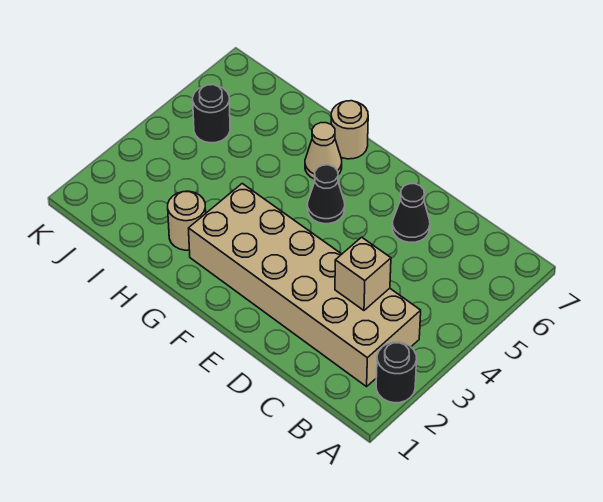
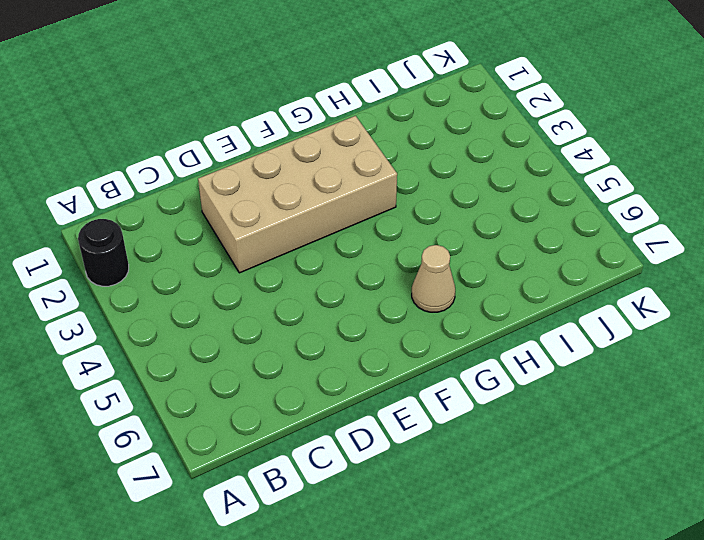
tan 2x4 brick [198,116,397,273] -> tan 2x6 brick [189,184,421,387]
none -> black 1x1 cone [392,184,430,242]
none -> black 1x1 cone [307,165,345,224]

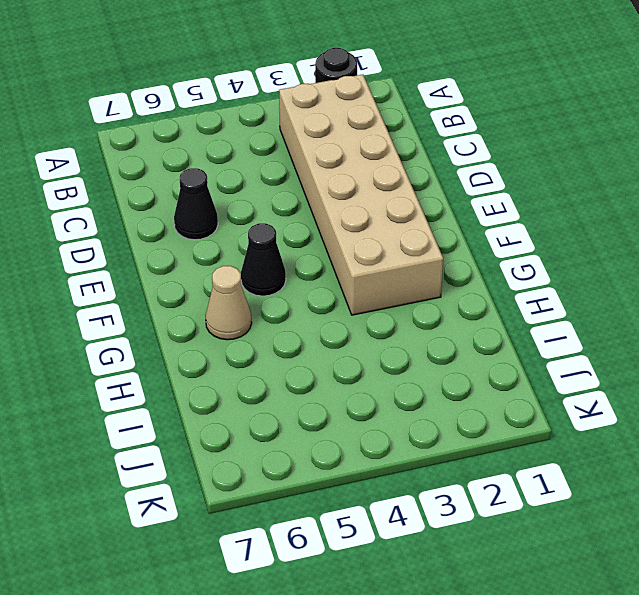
none -> tan 1x1 round brick [331,101,368,159]
none -> tan 1x1 round brick [168,191,206,250]

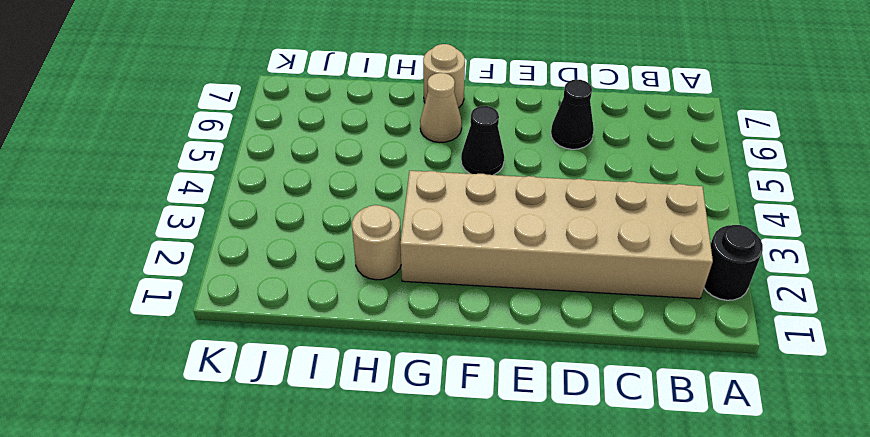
none -> black 1x1 round brick [193,85,230,143]
none -> tan 1x1 brick [335,237,391,310]

